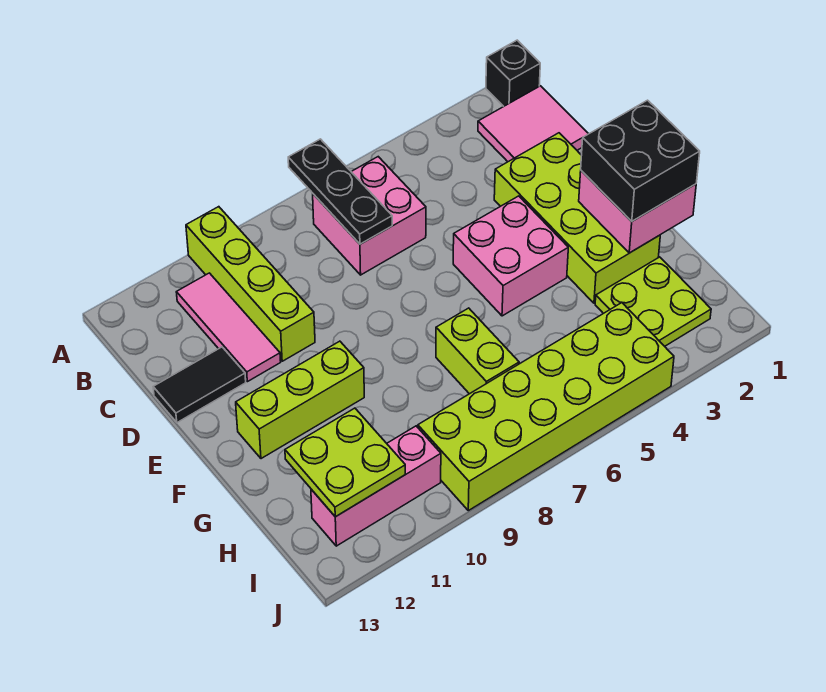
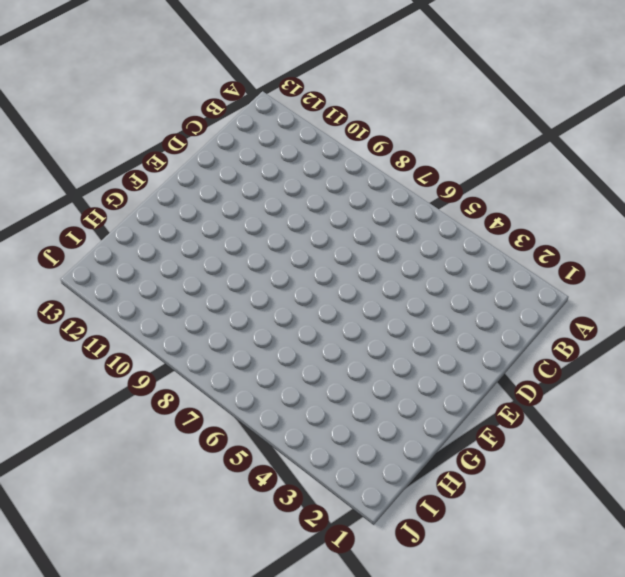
none -> black 1x1 brick [486,40,540,106]
none -> lime 1x4 brick [186,207,315,361]
none -> pink 2x2 tile [478,86,588,162]

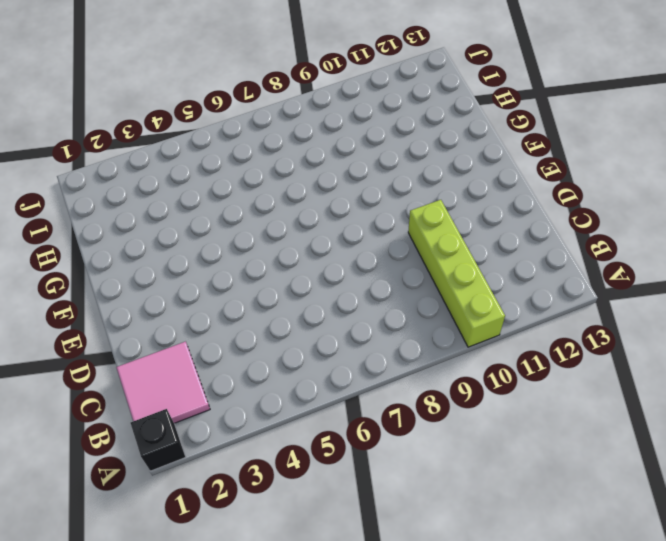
none -> pink 2x2 brick [313,157,426,275]
none -> pink 1x3 tile [176,273,281,382]
none -> lime 2x4 brick [494,133,660,303]

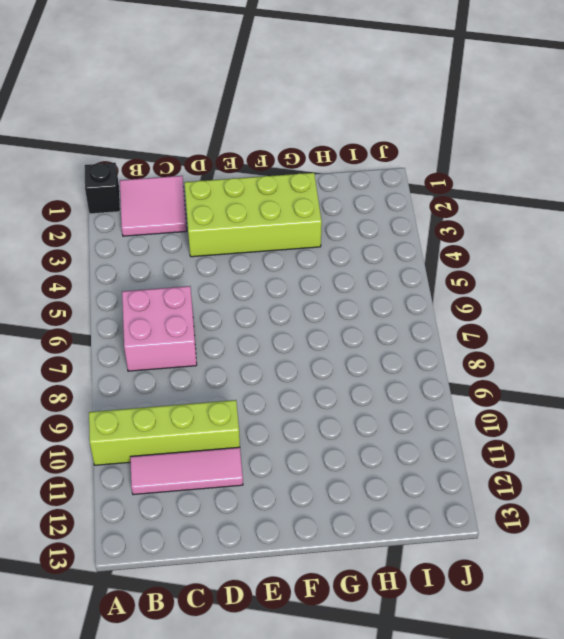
none -> black 1x2 tile [153,347,246,422]
none -> pink 2x2 brick [453,196,568,316]
none -> lime 1x3 brick [236,341,364,459]

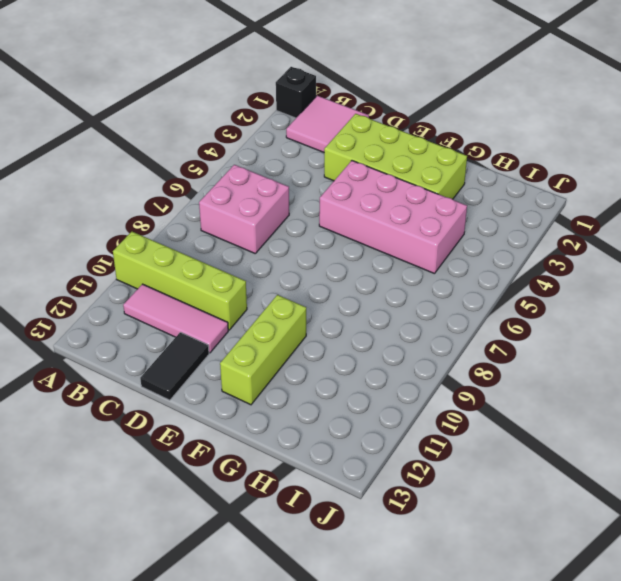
pink 2x4 brick [319,161,467,274] -> pink 2x2 brick [453,196,568,316]
none -> lime 1x2 brick [436,308,519,394]
none -> lime 2x2 plate [595,257,711,346]
none -> lime 2x6 brick [418,303,674,511]

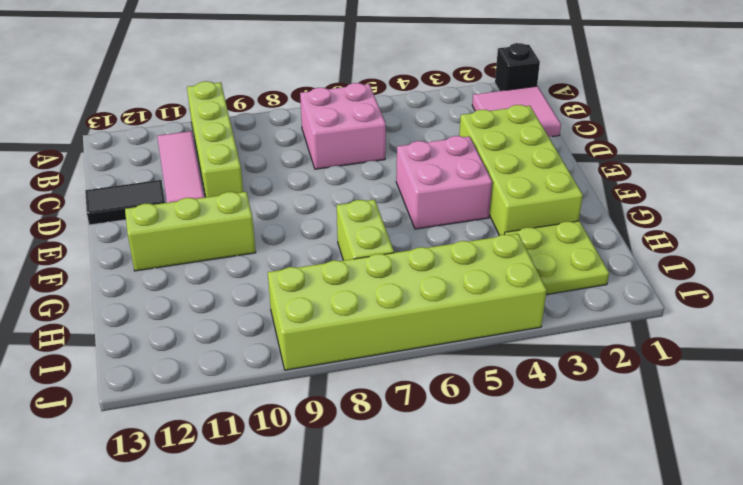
none -> pink 1x3 brick [311,426,441,546]
none -> black 1x3 plate [288,139,392,244]
none -> pink 2x2 brick [579,171,696,253]

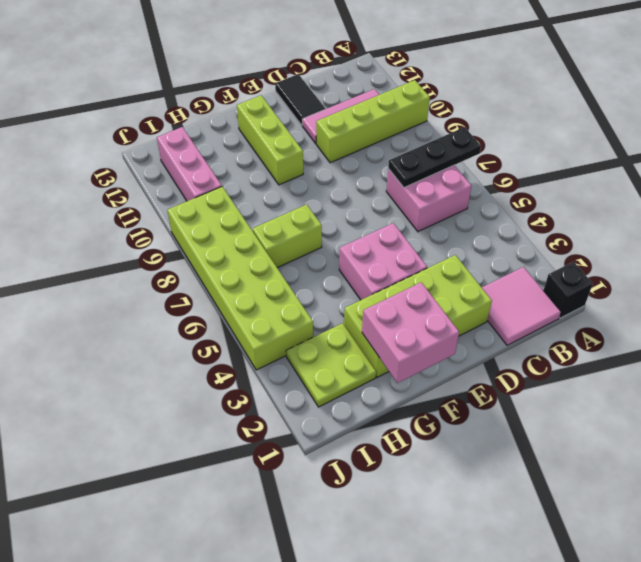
none -> lime 2x2 plate [285,408,405,517]
none -> black 2x2 brick [581,100,700,221]

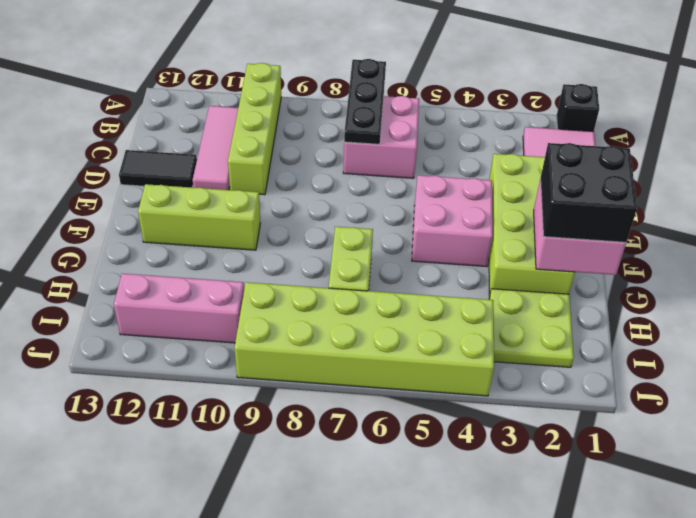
none -> lime 2x2 plate [285,408,405,517]

